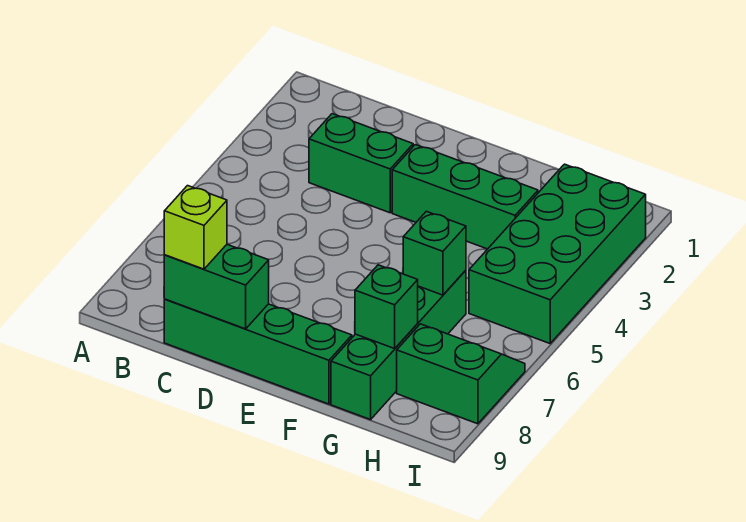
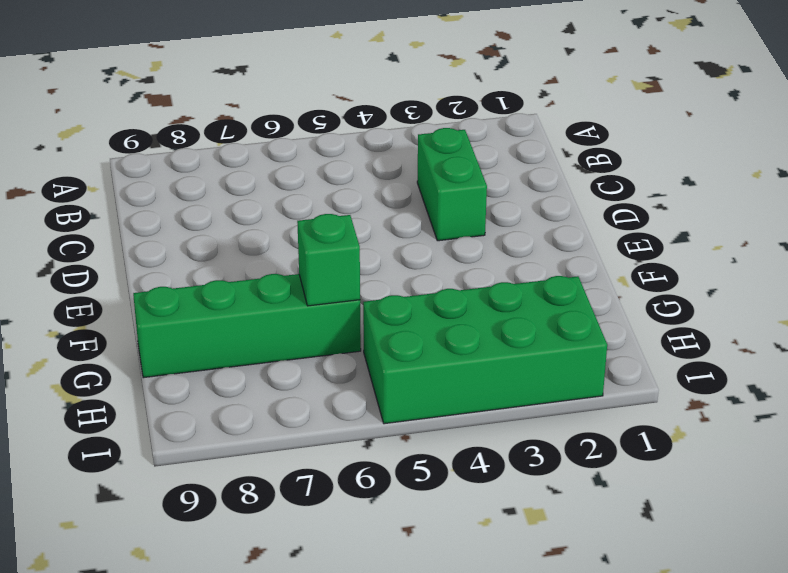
none -> green 1x4 brick [164,299,352,404]
none -> green 1x3 brick [392,145,538,249]

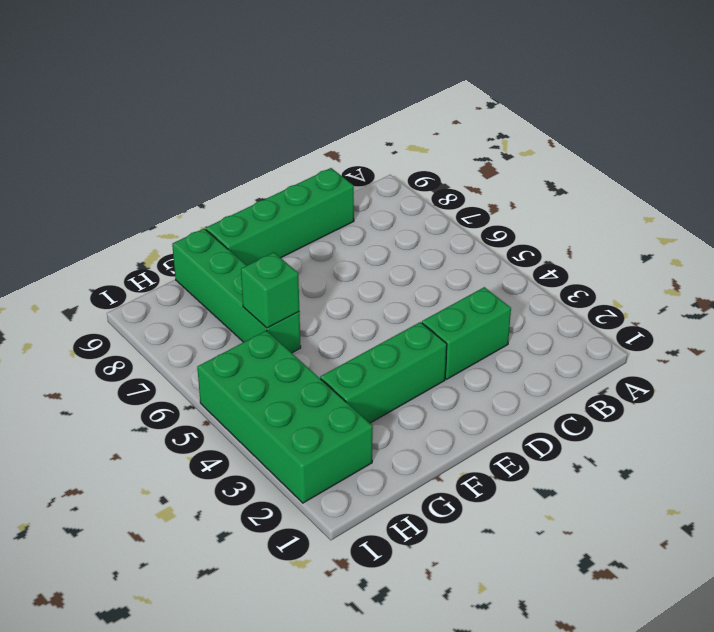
none -> green 2x2 slope [397,324,525,424]
none -> green 1x2 brick [164,245,269,329]

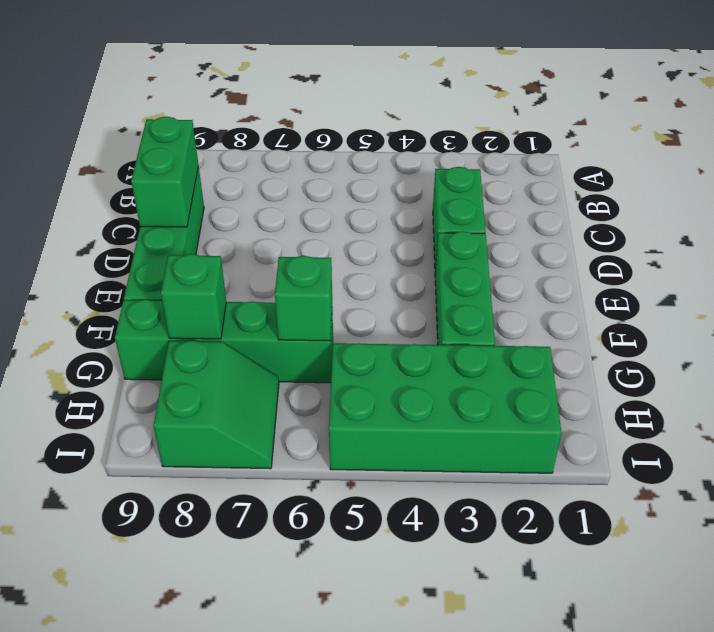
none -> lime 1x1 brick [164,186,227,269]

